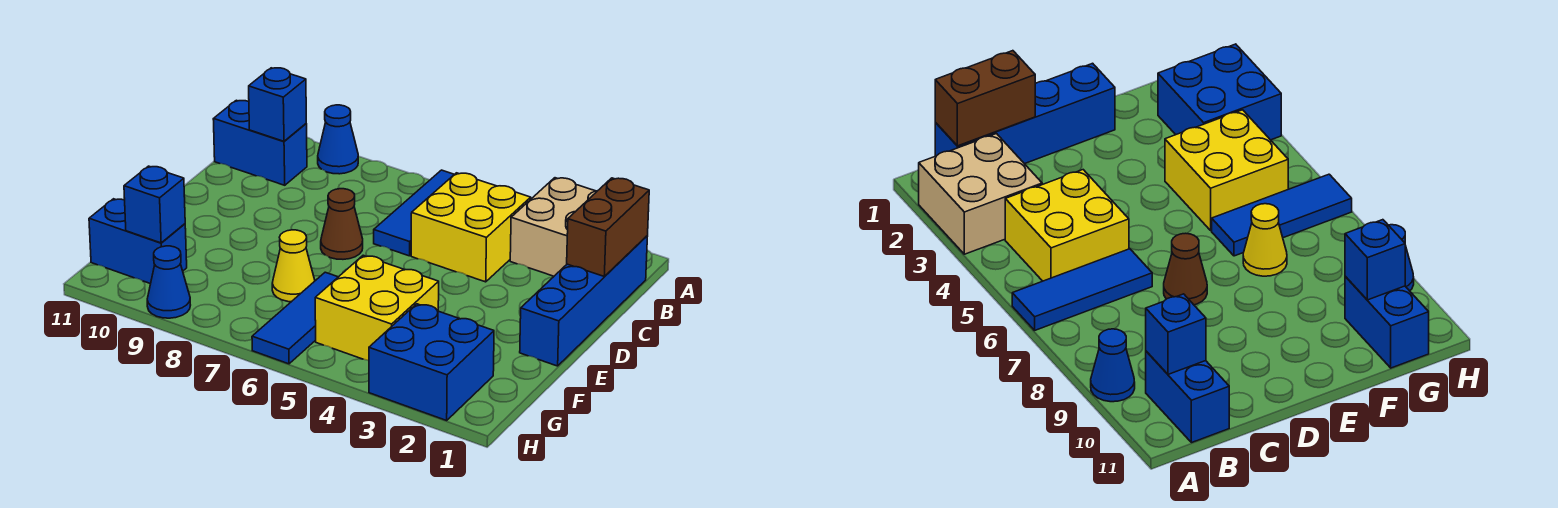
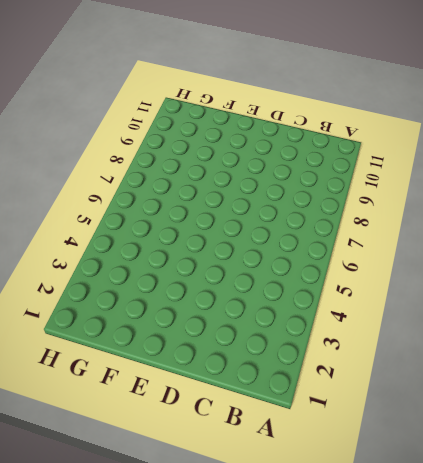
none -> tan 2x2 brick [510,178,597,276]
none -> blue 1x3 tile [374,170,454,256]
none -> blue 1x1 cone [318,105,358,174]

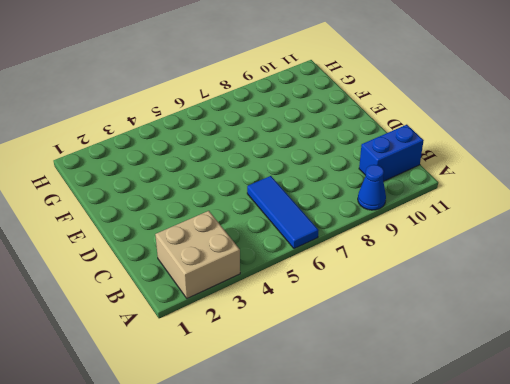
none -> blue 1x4 brick [520,236,648,366]
none -> yellow 2x2 brick [411,173,531,282]
none -> brown 1x1 cone [321,189,363,259]

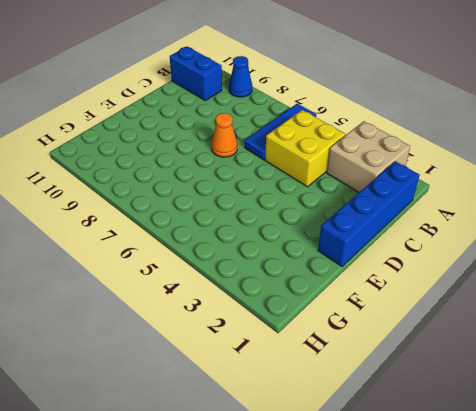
orange 1x1 cone [211,113,237,157] -> brown 1x1 cone [321,189,363,259]
none -> yellow 2x2 brick [315,255,439,361]
none -> blue 1x3 tile [252,272,338,364]
none -> yellow 1x1 cone [272,230,315,302]

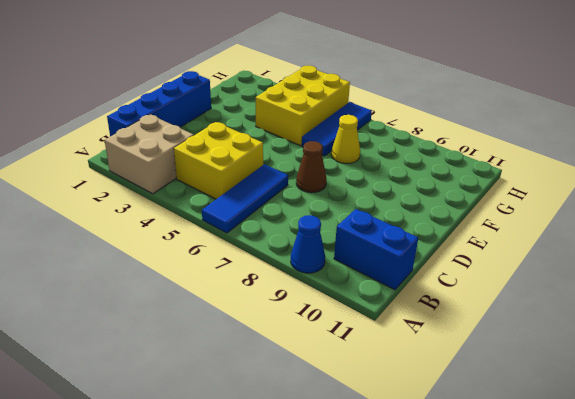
yellow 2x3 brick [256,65,350,145] -> yellow 2x2 brick [315,255,439,361]
none -> blue 2x2 brick [369,304,494,420]
none -> blue 1x2 brick [89,199,187,284]
none -> blue 1x1 cone [147,246,190,318]

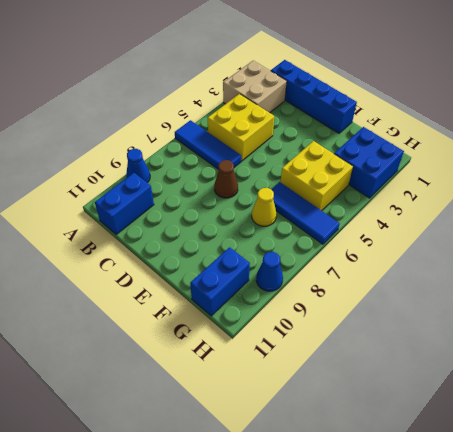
none -> brown 1x2 brick [567,178,649,277]
none -> blue 1x1 brick [249,68,306,141]
none -> blue 1x1 brick [124,166,185,243]

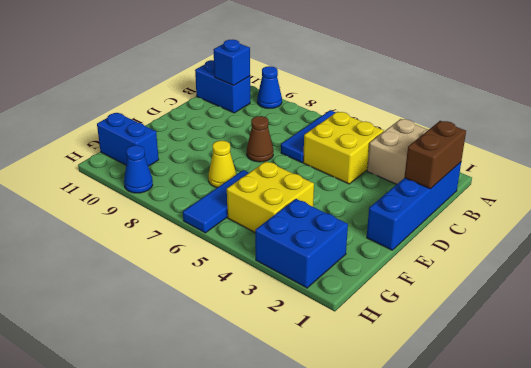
none -> blue 1x1 brick [124,166,185,243]

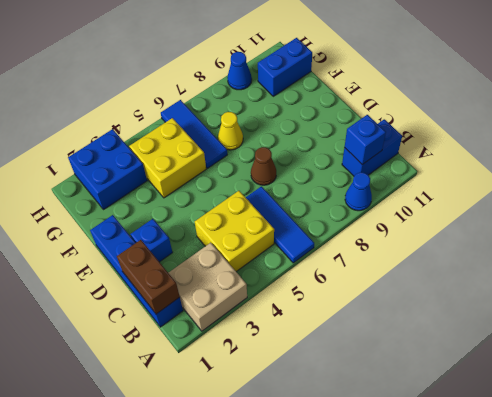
blue 1x1 brick [131,219,173,262] -> blue 1x1 brick moved to [124,166,185,243]

